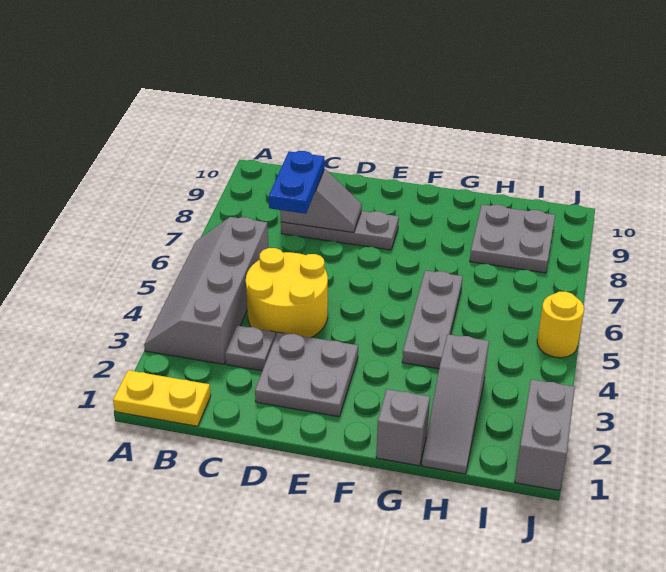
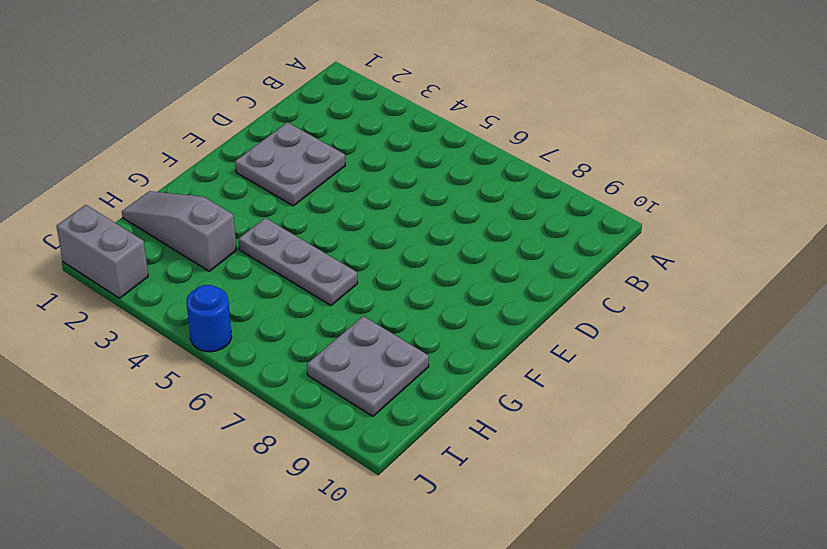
blue 1x1 round brick [187,285,232,352] -> yellow 1x1 round brick [537,292,584,358]
none -> yellow 1x2 plate [113,370,211,426]
none -> grey 2x4 slope [144,217,268,364]
none -> grey 1x1 plate [225,326,276,371]

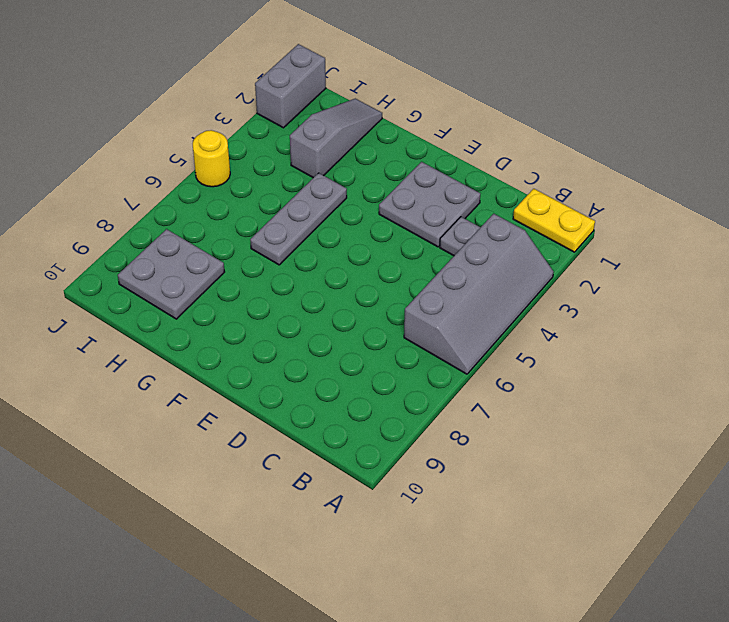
none -> yellow 2x2 round brick [246,248,328,338]
none -> grey 1x3 plate [281,211,399,250]
none -> grey 1x1 brick [376,389,430,466]

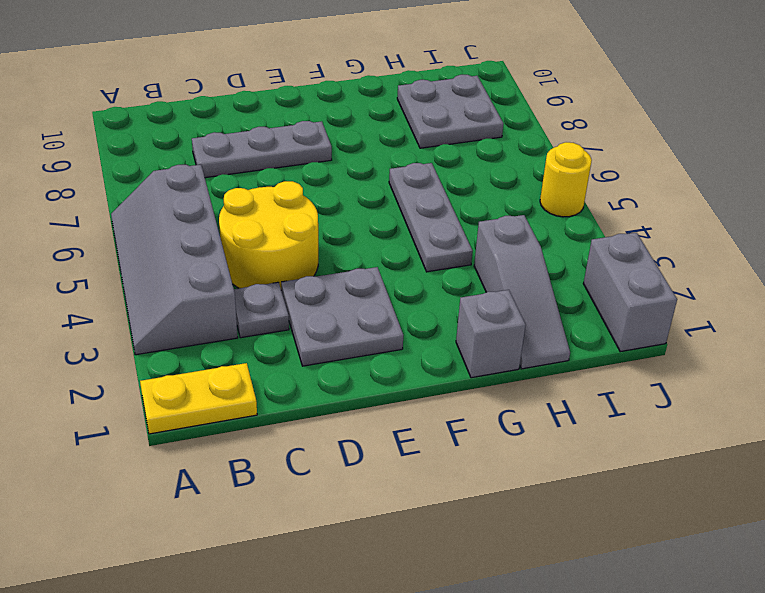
none -> grey 1x2 slope [280,169,362,232]
none -> blue 1x2 plate [269,151,325,214]

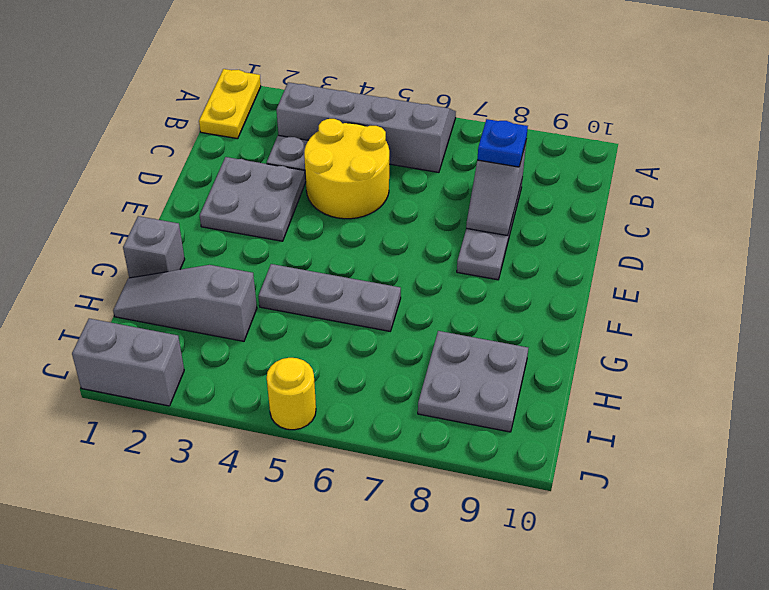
blue 1x1 plate [477,119,528,167] -> blue 1x2 plate [269,151,325,214]

